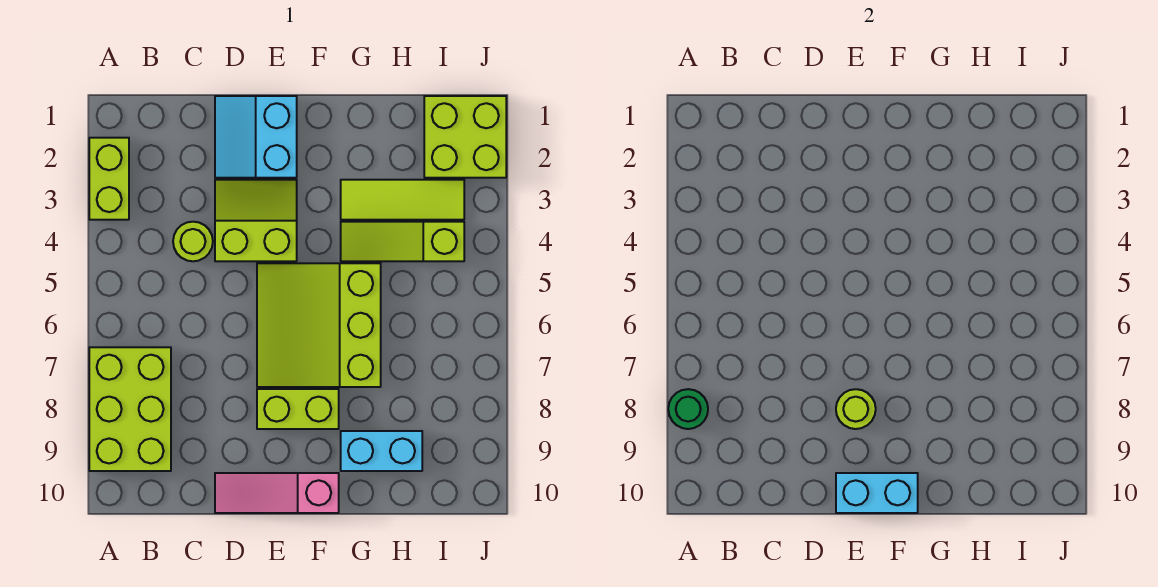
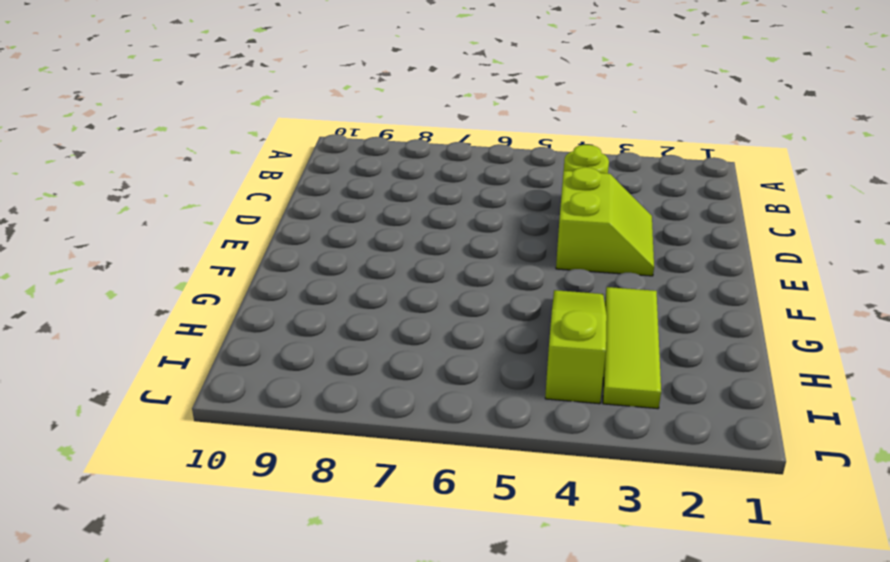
none -> lime 1x2 brick [89,138,129,220]
none -> lime 2x3 brick [89,347,171,471]
none -> cyan 2x2 slope [215,96,297,178]

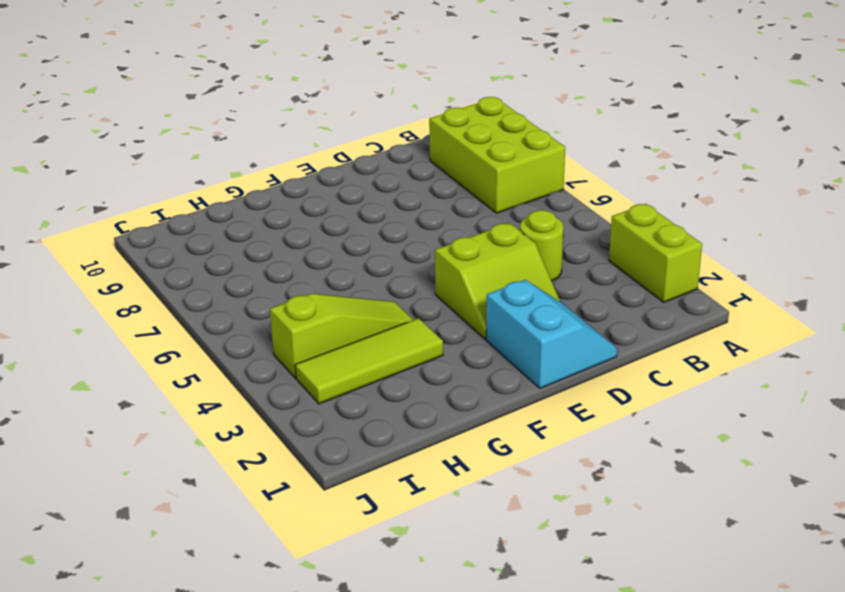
none -> pink 1x3 slope [215,473,339,513]
none -> lime 3x3 slope [257,263,381,387]
none -> lime 1x2 brick [257,389,339,429]

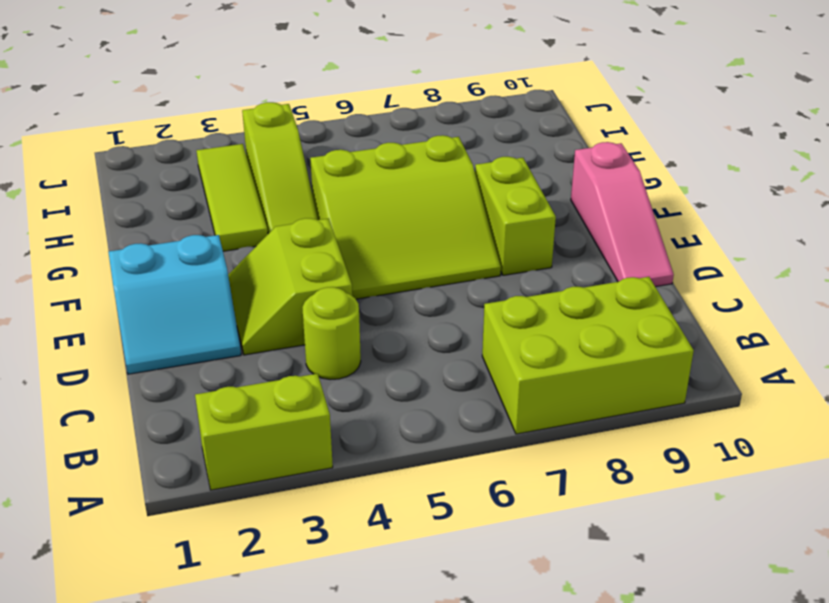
none -> cyan 1x2 brick [341,431,422,471]
none -> lime 2x2 brick [424,96,506,178]
none -> green 1x1 round brick [668,389,708,429]

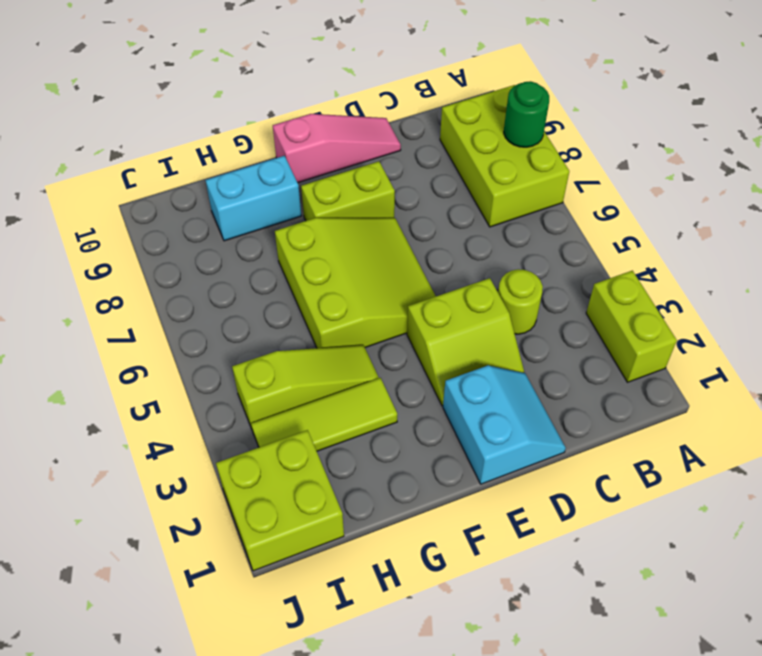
none -> lime 1x1 round brick [836,389,876,429]
none -> cyan 1x2 brick [836,473,918,513]

